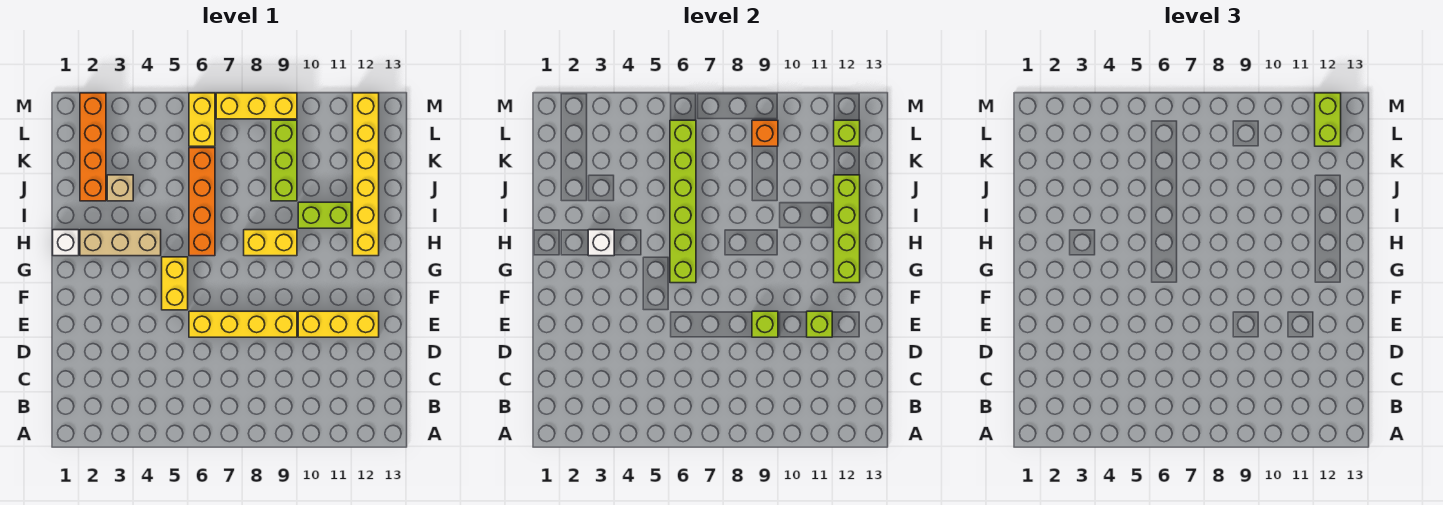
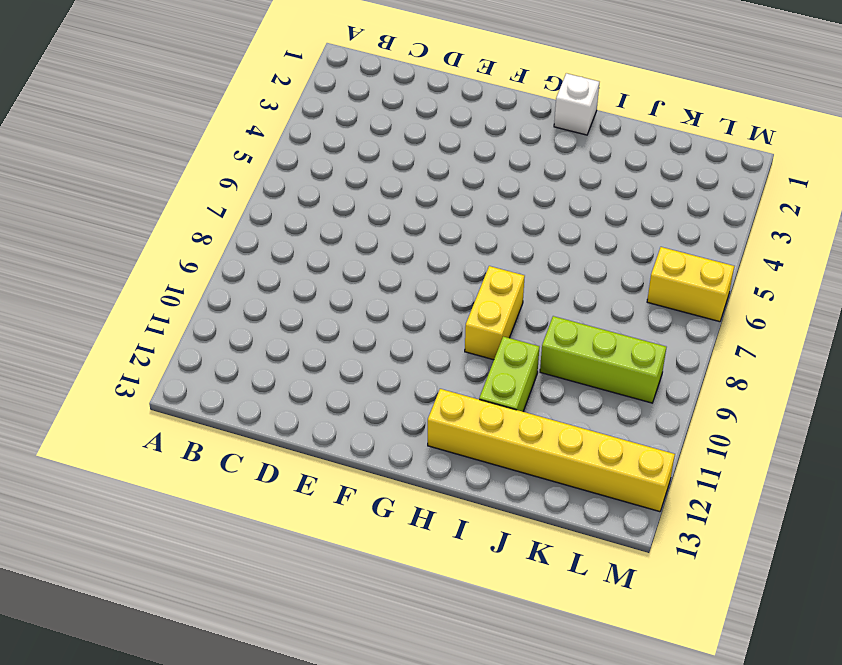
none -> yellow 1x4 brick [189,311,297,337]
none -> yellow 1x3 brick [298,311,379,337]
none -> yellow 1x2 brick [162,257,188,310]

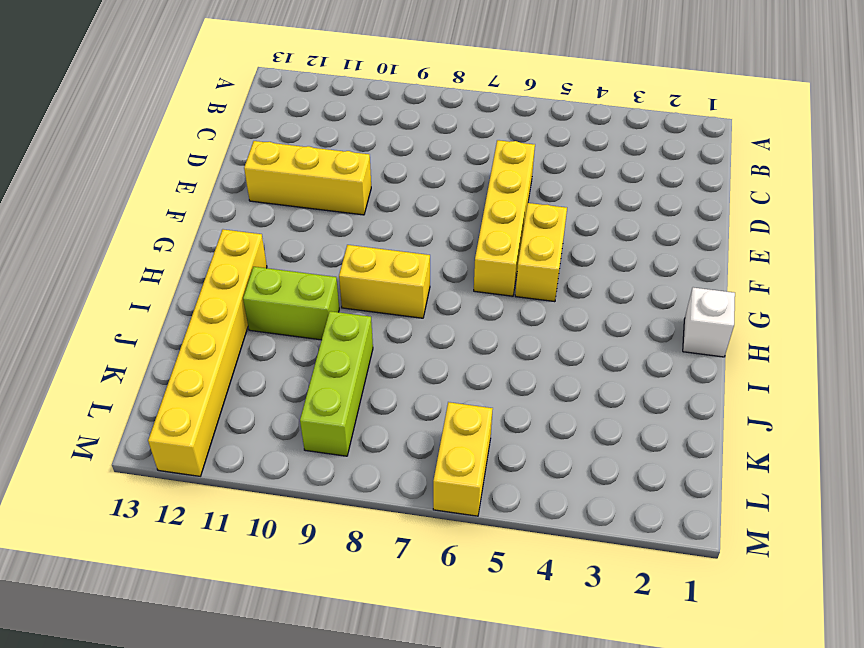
yellow 1x4 brick [474,140,535,296] -> yellow 1x4 brick turned to [189,311,297,337]
none -> tan 1x3 brick [80,230,161,256]
none -> orange 1x4 brick [189,148,215,256]
none -> orange 1x4 brick [80,93,106,201]

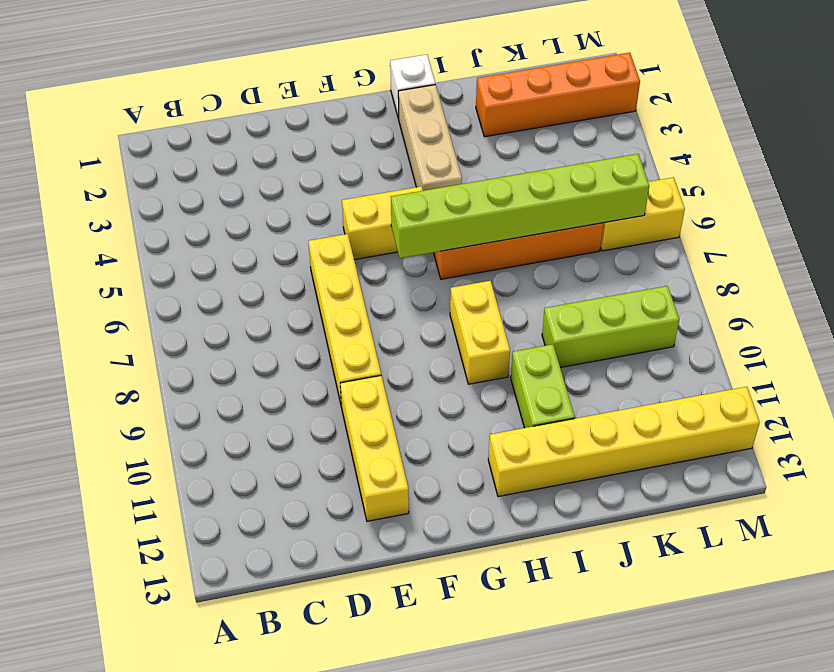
none -> tan 1x1 brick [107,175,133,201]
none -> yellow 1x3 brick [216,93,297,119]
none -> lime 1x1 brick [752,311,778,337]

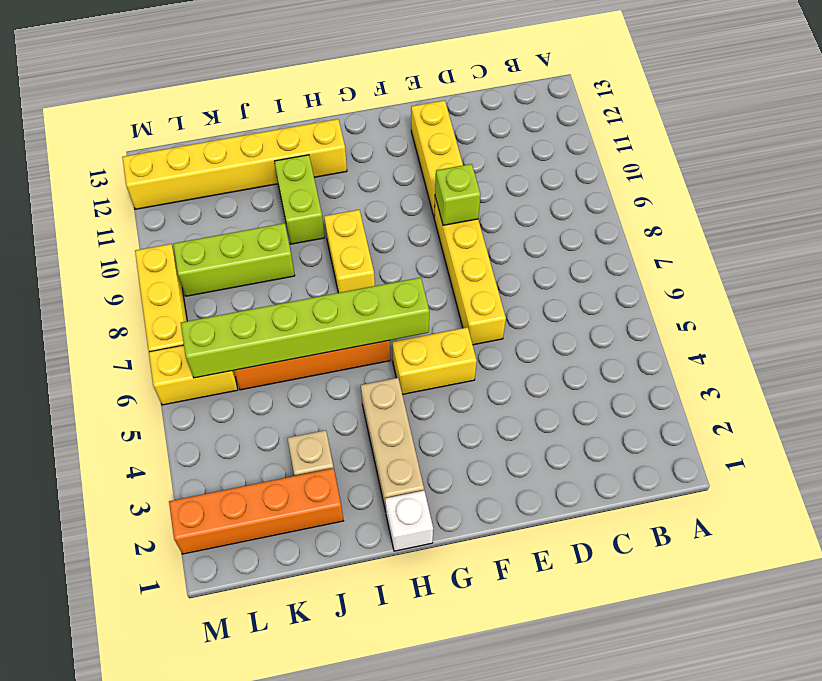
none -> lime 1x1 brick [807,311,832,337]
none -> lime 1x4 brick [834,175,860,283]
none -> white 1x1 brick [588,230,614,256]

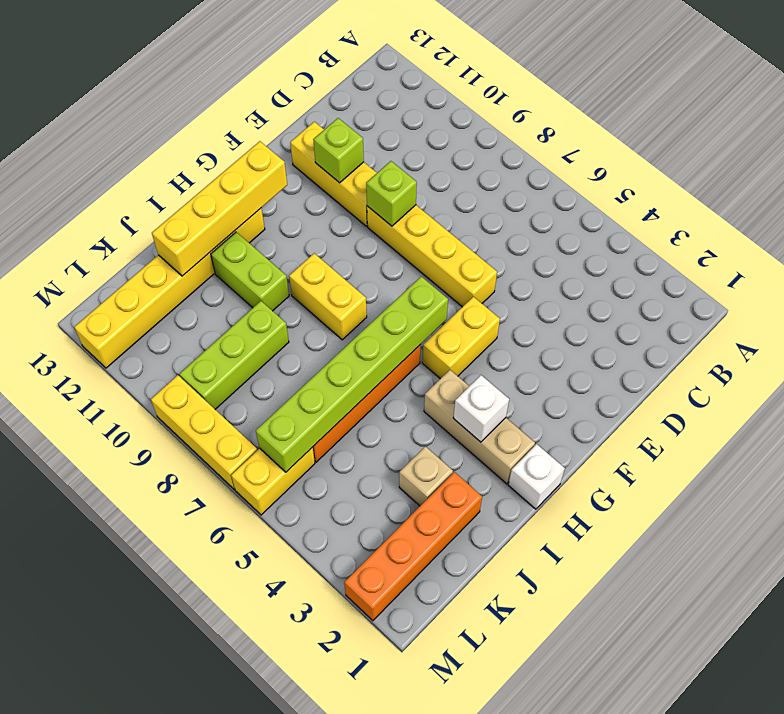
yellow 1x4 brick [152,141,287,276] -> lime 1x4 brick [834,175,860,283]
none -> orange 1x1 brick [752,120,778,146]
none -> lime 1x1 brick [834,120,860,146]
none -> lime 1x2 brick [1315,93,1341,146]

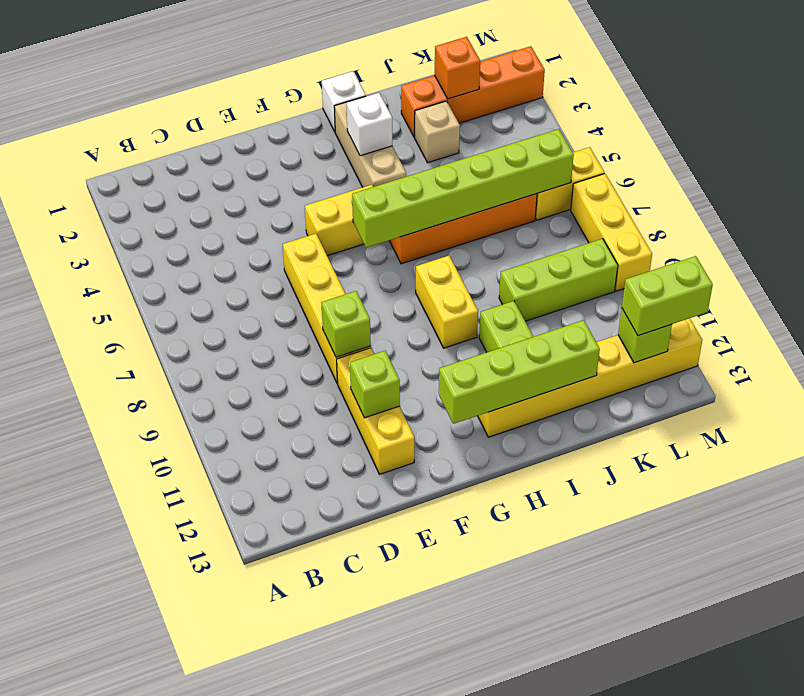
orange 1x1 brick [435,37,480,99] -> orange 1x1 brick moved to [752,120,778,146]

